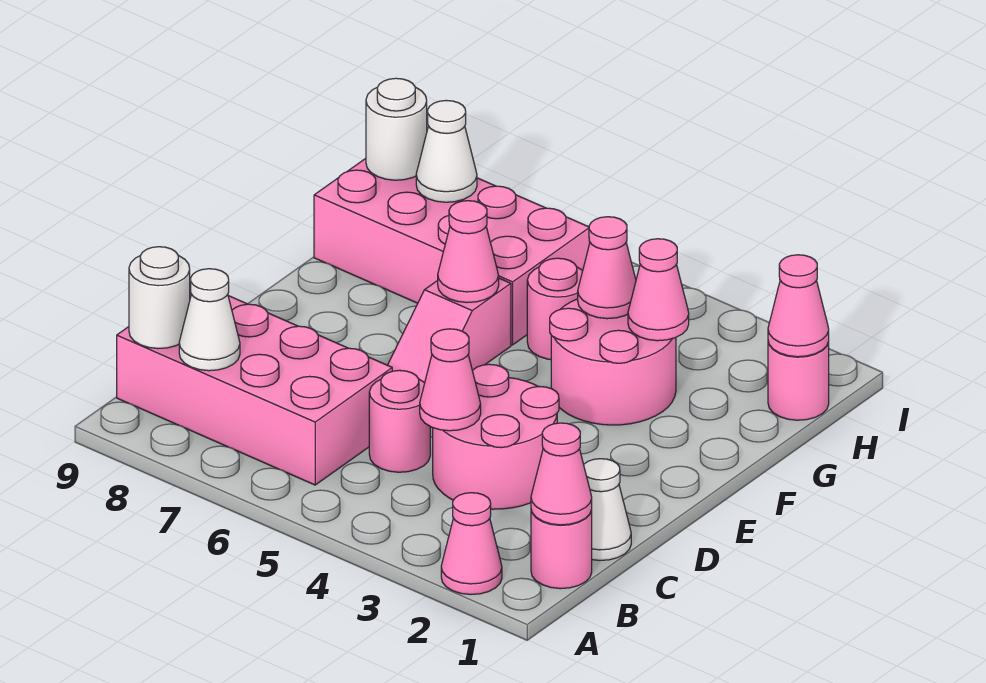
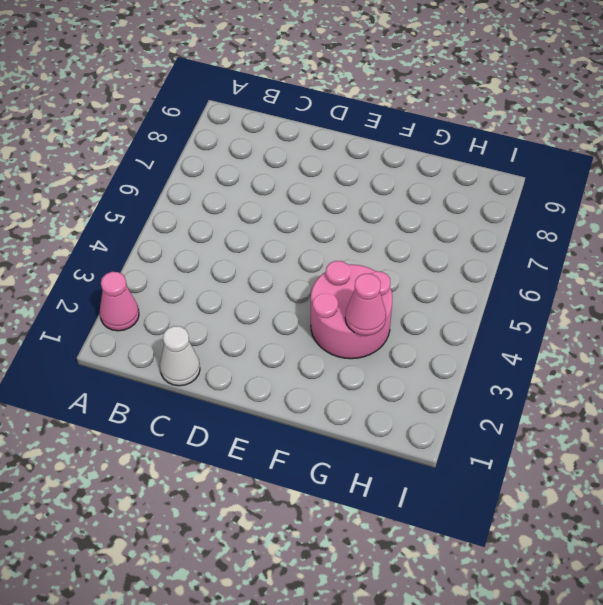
none -> pink 1x1 round brick [531,510,592,589]
none -> pink 2x4 brick [117,283,392,485]
none -> pink 2x2 round brick [433,364,559,509]

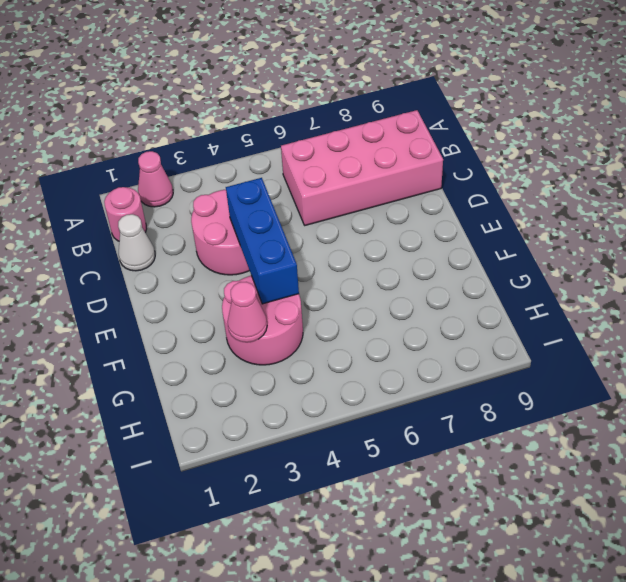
blue 1x3 brick [226,178,299,304] -> none
none -> pink 1x1 round brick [369,370,430,472]
none -> pink 1x2 slope [388,278,511,383]
none -> pink 1x1 round brick [527,258,583,360]

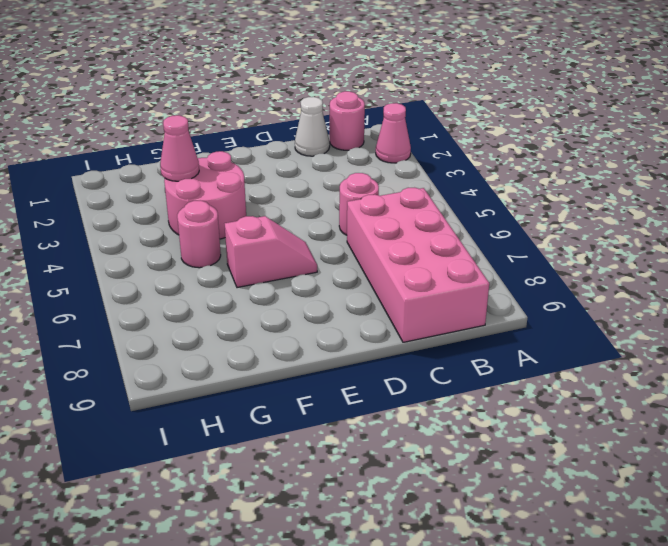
none -> pink 2x2 round brick [433,364,559,509]
none -> pink 2x4 brick [314,158,590,345]
none -> pink 1x1 round brick [768,342,829,420]

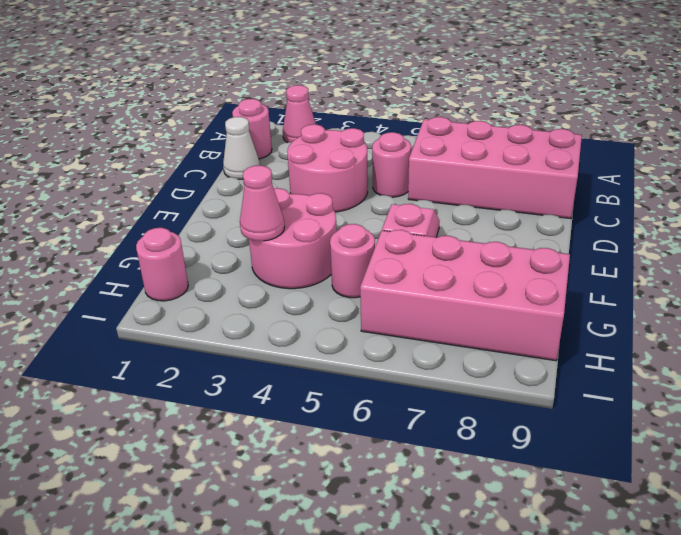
none -> pink 1x1 cone [531,423,592,525]
none -> white 1x1 cone [179,269,240,371]
none -> white 1x1 round brick [129,247,190,349]

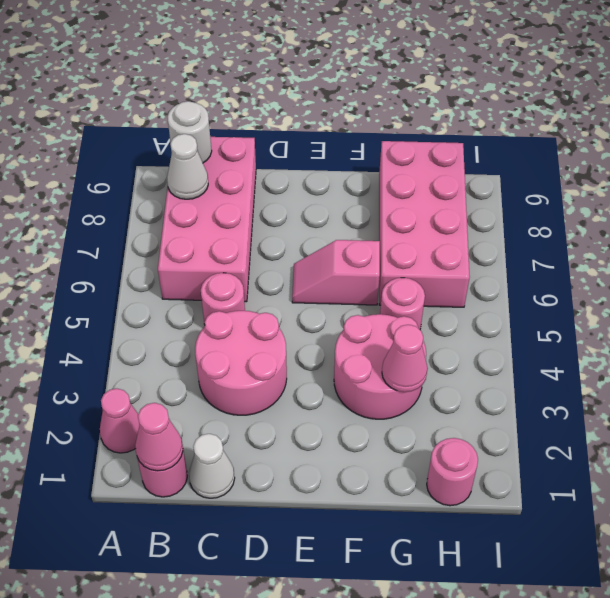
none -> pink 1x1 cone [420,329,481,431]
none -> pink 1x1 cone [438,201,499,302]
none -> pink 1x1 cone [578,217,636,319]

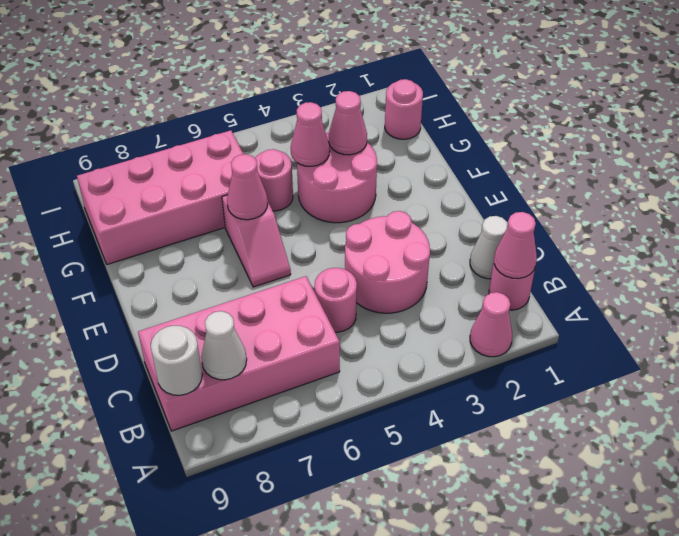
none -> pink 1x1 cone [420,329,481,431]
none -> pink 1x1 cone [768,255,829,357]
none -> white 1x1 cone [416,100,477,202]

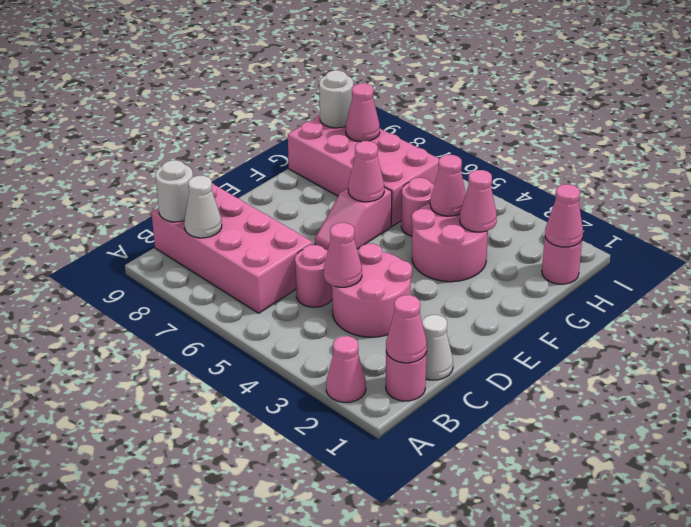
pink 1x1 cone [346,83,380,142] -> white 1x1 cone [416,100,477,202]

